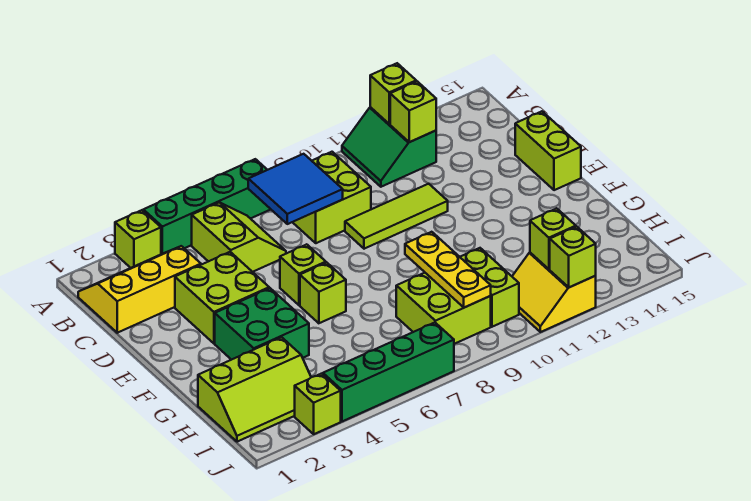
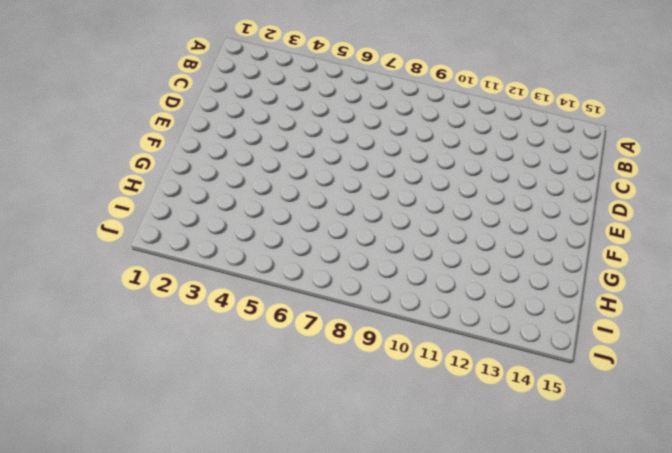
none -> lime 1x1 brick [115,210,161,268]
none -> green 1x4 brick [143,159,271,254]
none -> green 2x2 slope [342,107,436,187]

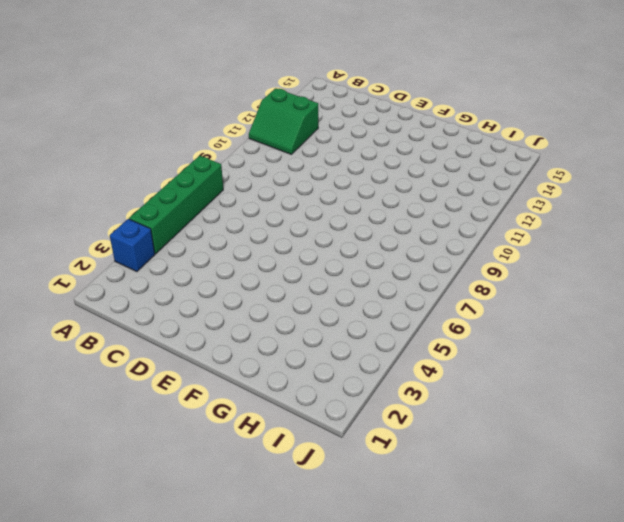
blue 1x1 brick [110,219,155,272] -> lime 1x1 brick [115,210,161,268]
none -> yellow 2x3 slope [78,246,201,333]
none -> lime 2x2 slope [192,202,286,272]
none -> lime 2x2 brick [293,152,371,243]

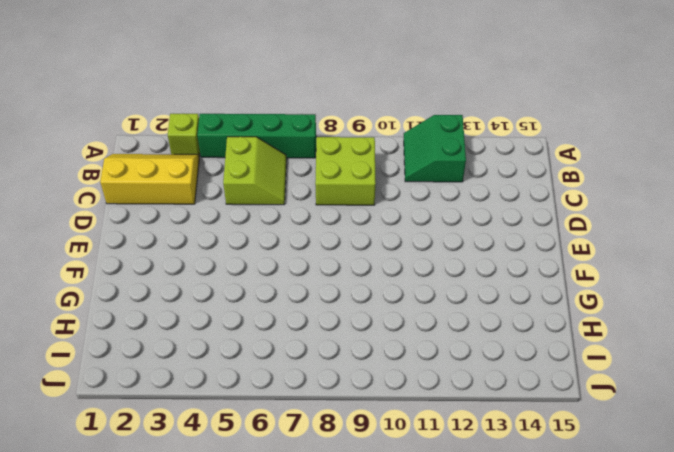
none -> lime 2x2 brick [175,252,269,343]
none -> lime 1x3 tile [345,184,448,249]
none -> lime 1x2 brick [515,111,581,190]

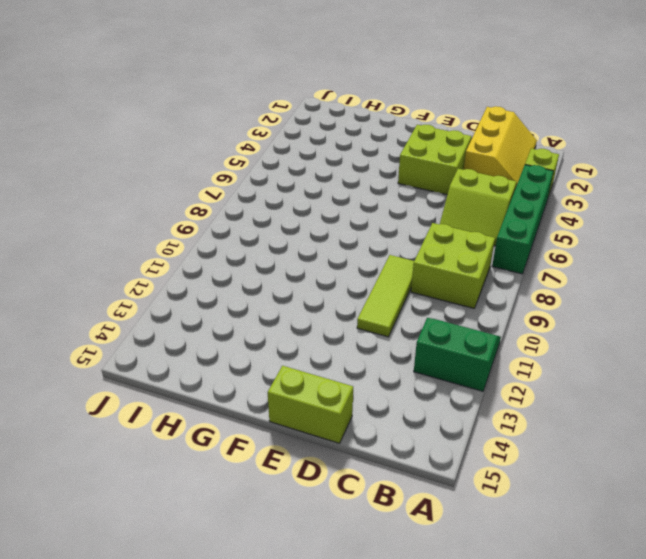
none -> lime 1x1 brick [280,244,326,305]
none -> green 2x2 brick [215,288,309,360]
none -> lime 1x1 brick [300,263,346,323]

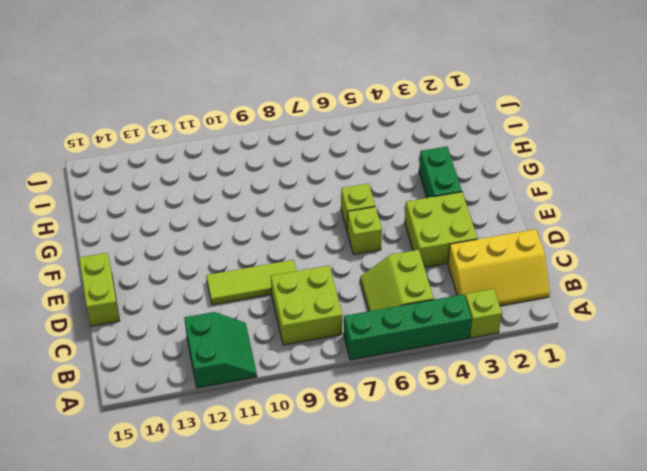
green 1x2 brick [419,146,462,198] -> green 2x2 brick [215,288,309,360]
none -> lime 2x3 slope [198,337,311,442]
none -> lime 2x2 brick [396,273,491,344]
none -> lime 1x2 brick [460,248,519,327]

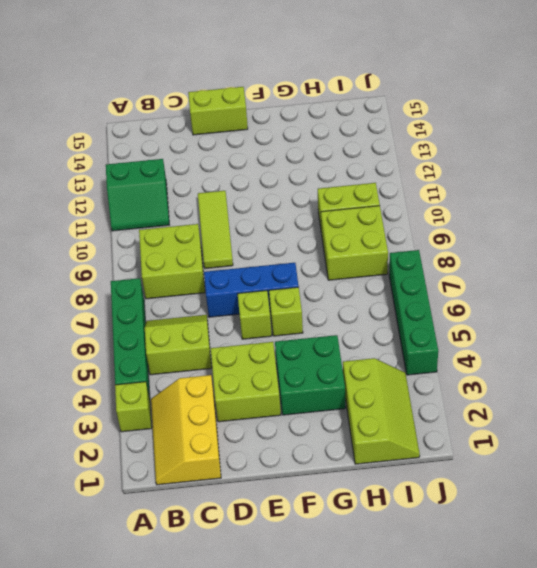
blue 1x3 brick [204,263,299,317] -> none
none -> yellow 2x2 slope [512,253,596,332]
none -> lime 1x1 brick [295,374,341,434]
none -> lime 1x1 brick [370,63,416,124]

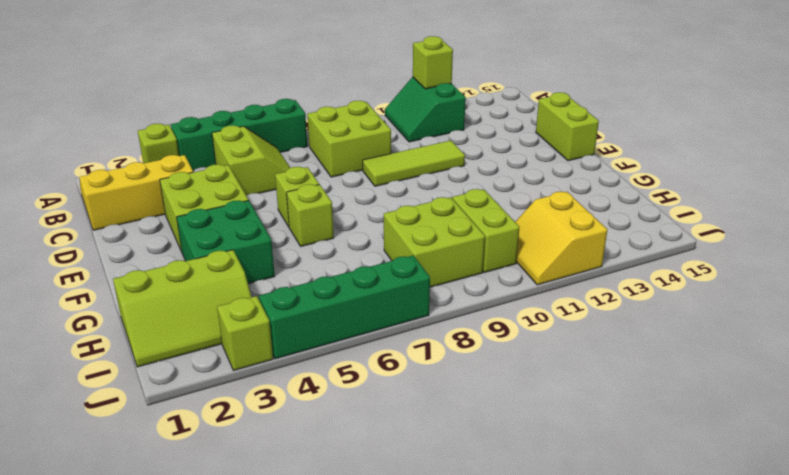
none -> blue 2x2 tile [248,154,343,224]
none -> lime 1x1 brick [390,81,436,142]
none -> yellow 1x3 plate [405,232,491,308]

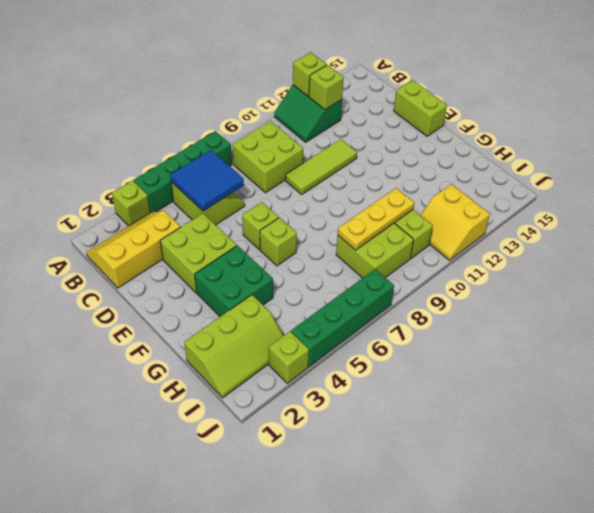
blue 2x2 tile [170,150,244,211] -> blue 2x2 tile moved to [248,154,343,224]
yellow 1x3 plate [338,188,414,250] -> yellow 1x3 plate turned to [405,232,491,308]
none -> lime 1x1 brick [530,208,576,269]
none -> lime 1x1 brick [550,227,596,287]

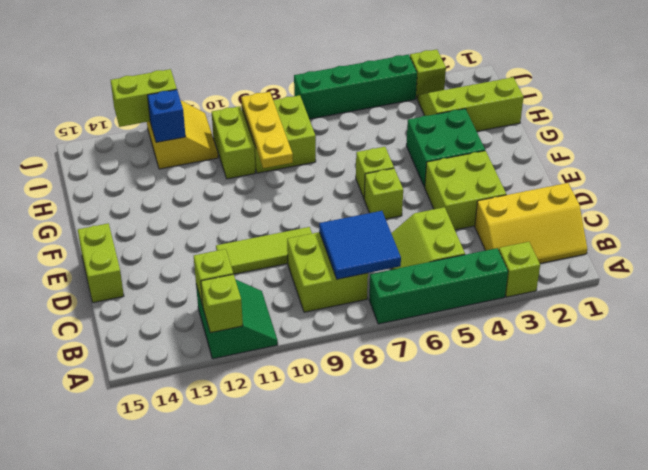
blue 1x1 brick [147,90,186,142] -> lime 1x1 brick [530,208,576,269]
lime 1x2 brick [111,69,177,127] -> lime 1x1 brick [550,227,596,287]

